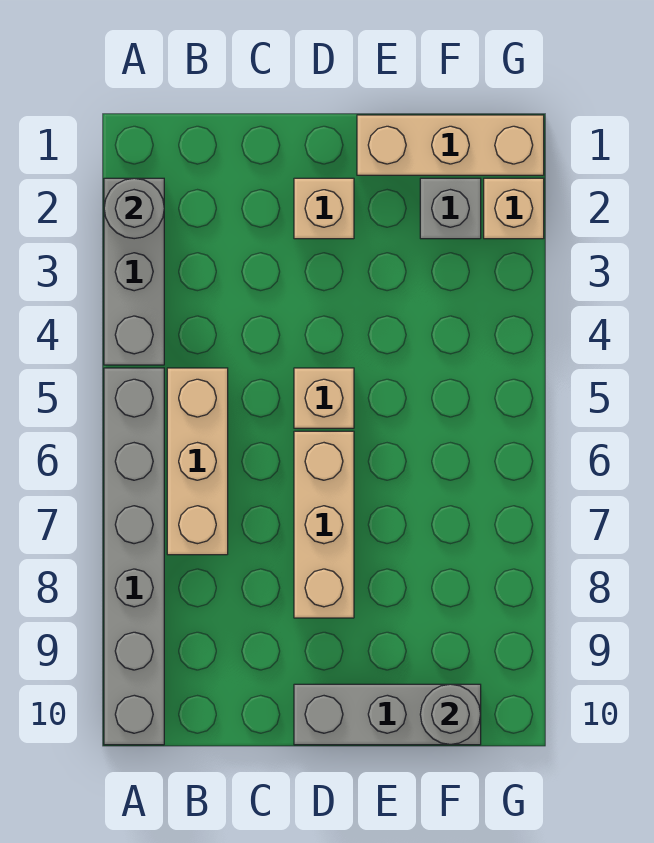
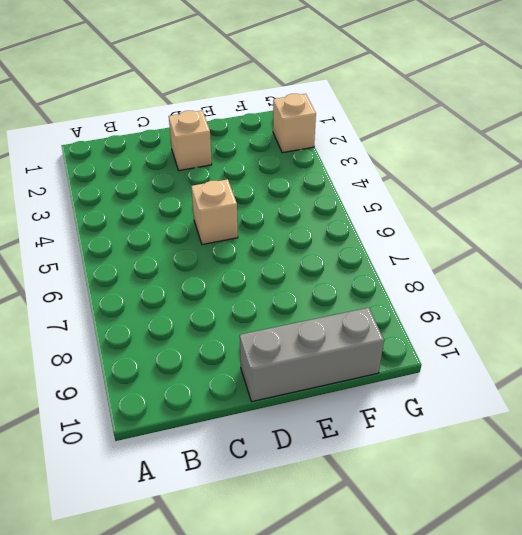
none -> grey 1x3 brick [104,178,164,365]
none -> grey 1x6 brick [104,368,164,745]
none -> tan 1x3 brick [167,368,228,555]

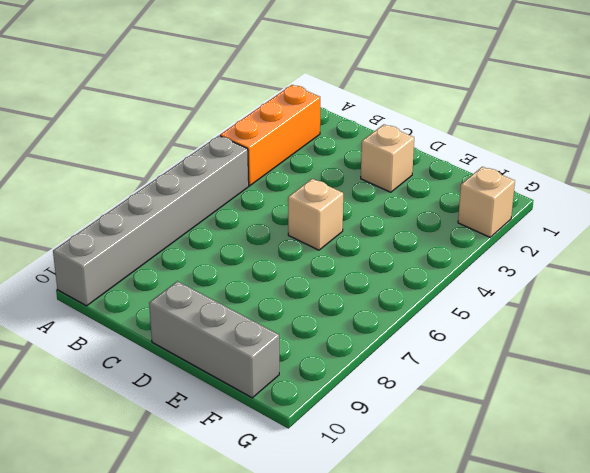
orange 1x3 brick [220,85,320,186] -> grey 1x3 brick [104,178,164,365]
none -> tan 1x3 brick [167,368,228,555]
none -> tan 1x3 brick [294,431,354,618]
none -> tan 1x3 brick [357,115,544,175]

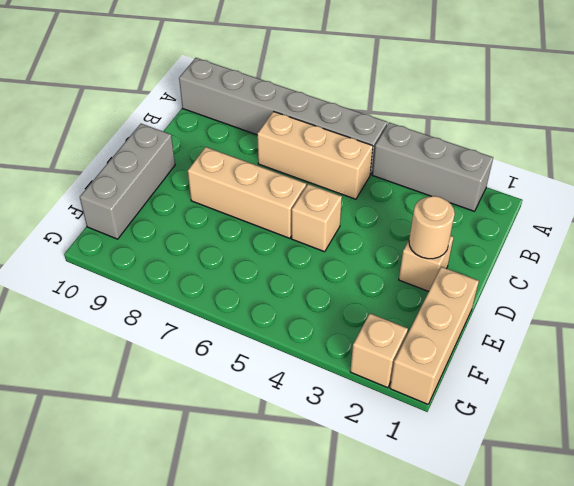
tan 1x1 round brick [409,196,455,259] -> none
none -> grey 1x1 brick [420,178,481,239]
none -> grey 1x1 round brick [104,178,164,239]
none -> grey 1x1 round brick [420,684,481,744]

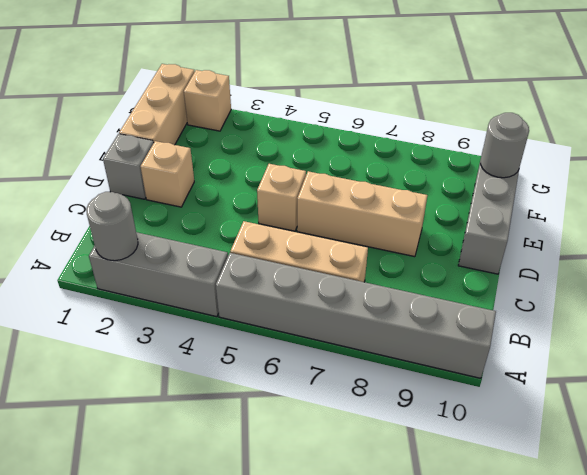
grey 1x1 brick [103,134,154,199] -> grey 1x1 brick moved to [420,178,481,239]

